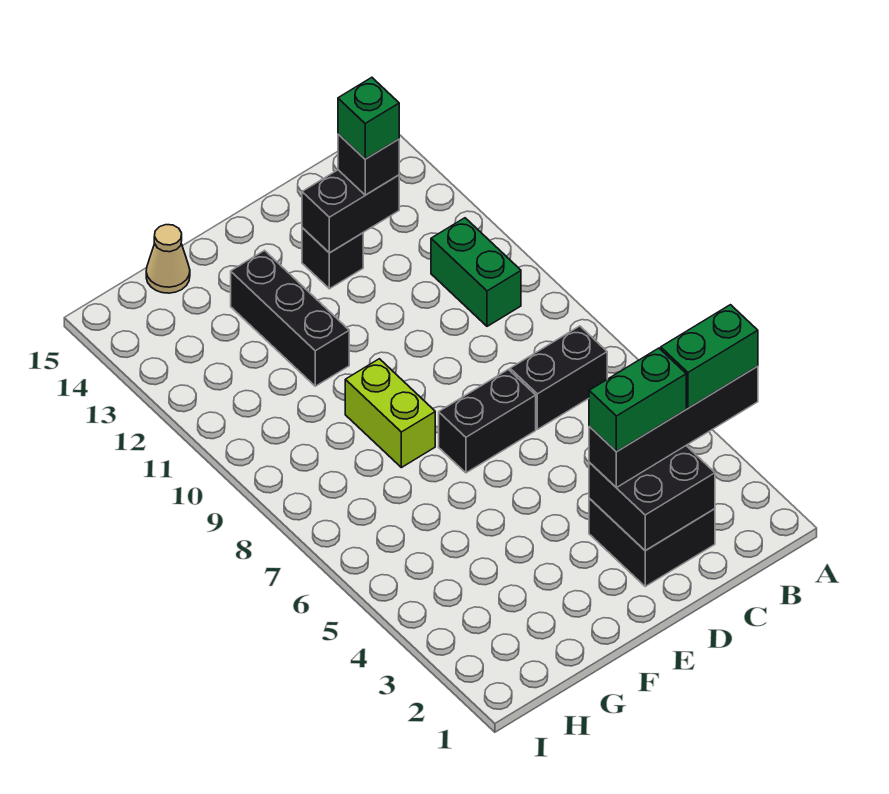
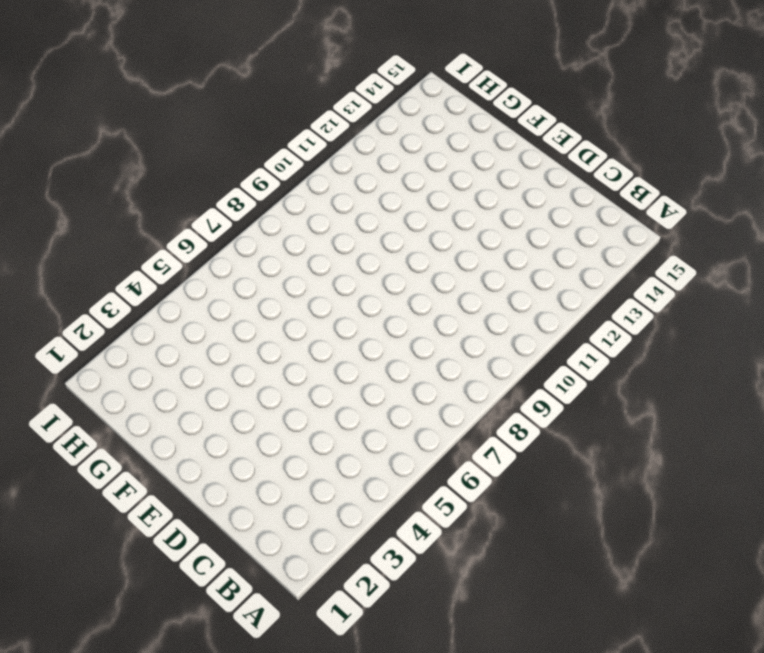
none -> black 1x2 brick [510,326,607,429]
none -> green 1x2 brick [431,218,521,326]
none -> black 2x2 brick [589,499,715,586]

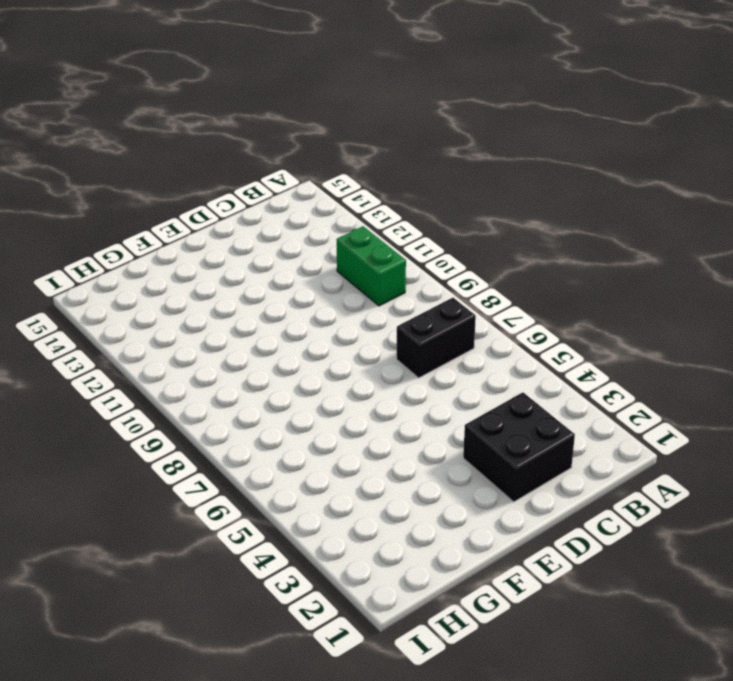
none -> black 1x2 brick [439,369,536,473]
none -> black 1x1 brick [302,228,363,289]
none -> lime 1x2 brick [345,359,435,468]

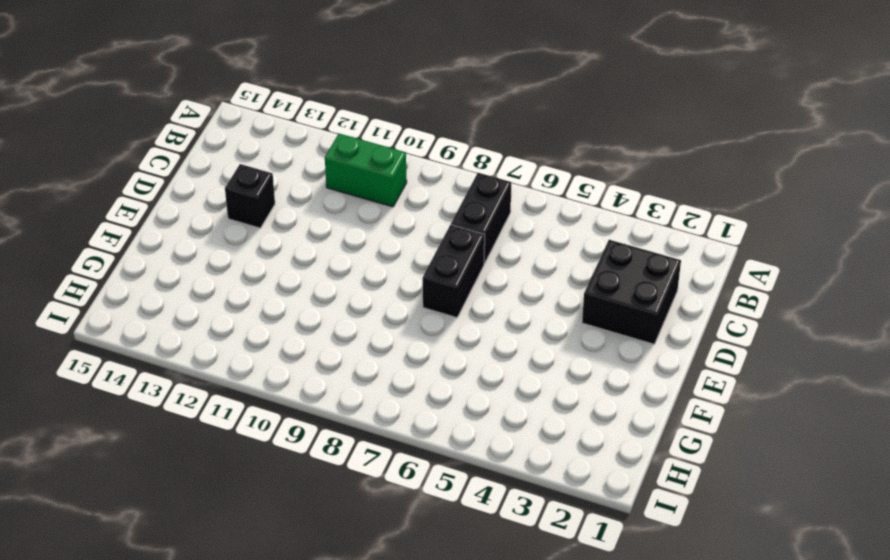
none -> lime 1x2 brick [345,359,435,468]
none -> black 1x3 brick [231,251,349,386]
none -> tan 1x1 cone [146,225,190,293]

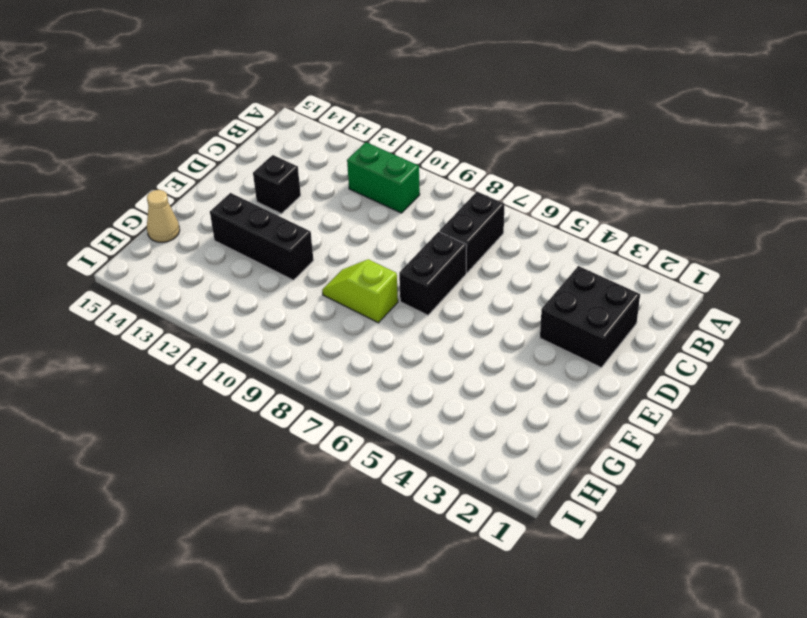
lime 1x2 slope [322,259,398,323] -> lime 1x2 brick [345,359,435,468]
none -> black 2x2 brick [589,446,715,551]
none -> black 1x2 brick [302,170,399,253]
none -> black 1x4 brick [589,366,758,488]

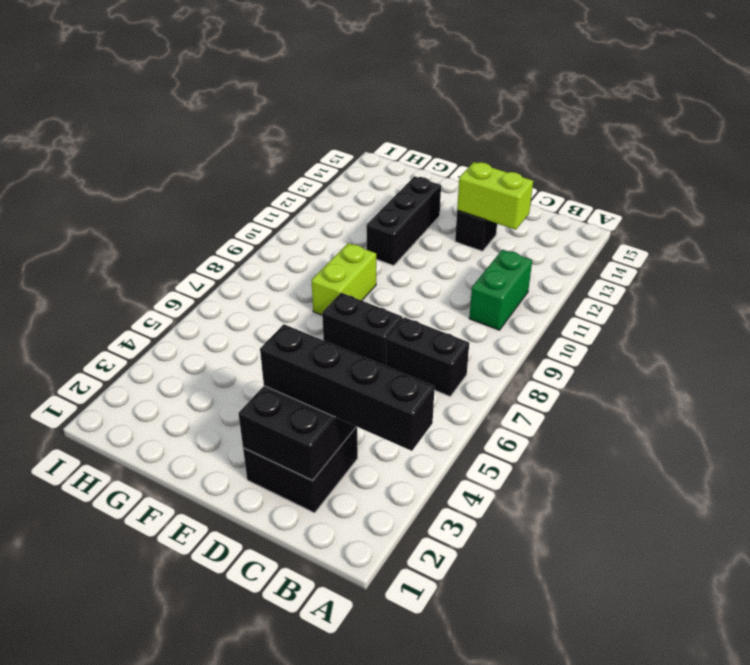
lime 1x2 brick [457,162,533,230] -> black 1x2 brick [302,170,399,253]
none -> tan 1x1 cone [146,225,190,293]
none -> black 1x1 brick [338,134,399,195]
none -> green 1x2 brick [661,305,758,408]

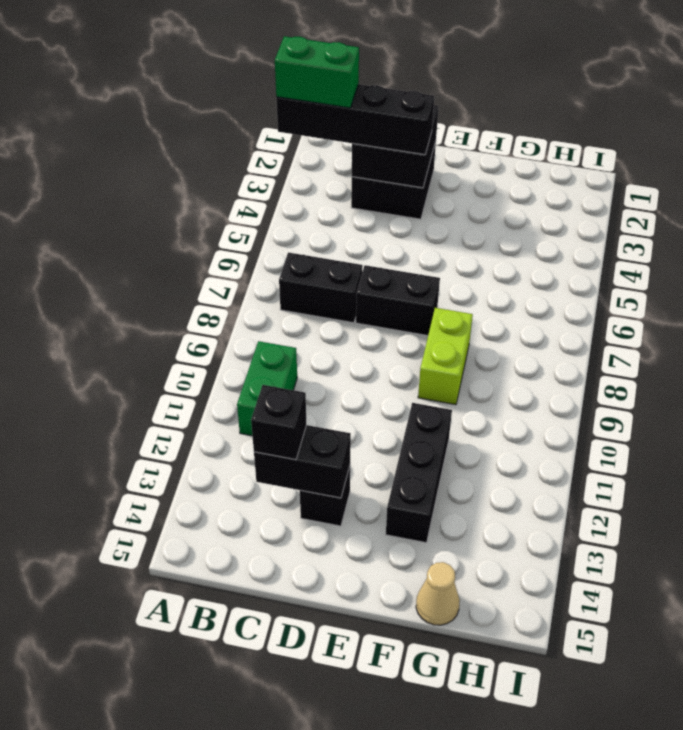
none -> green 1x2 brick [589,348,686,452]
none -> green 1x1 brick [338,77,399,159]

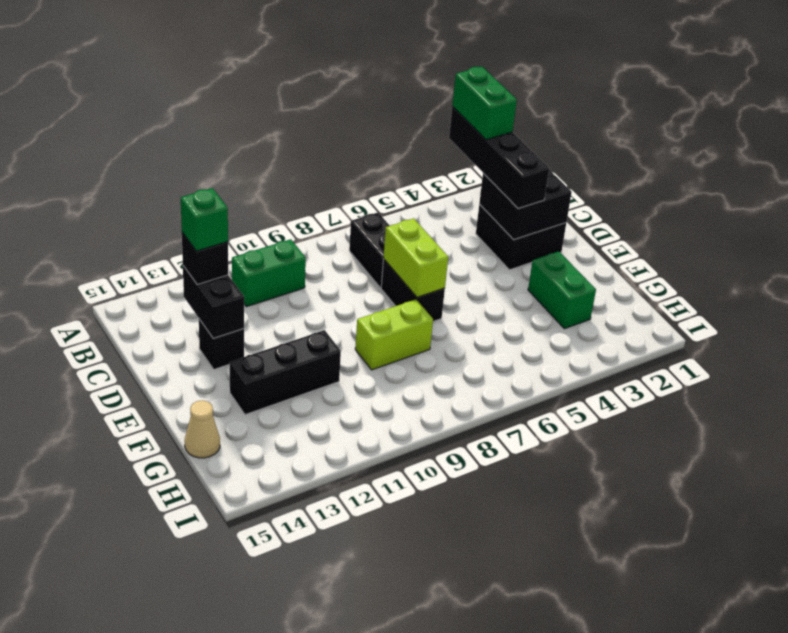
lime 1x2 brick [384,218,448,297] -> none
green 1x2 brick [528,251,596,329] -> green 1x2 brick moved to [589,348,686,452]

